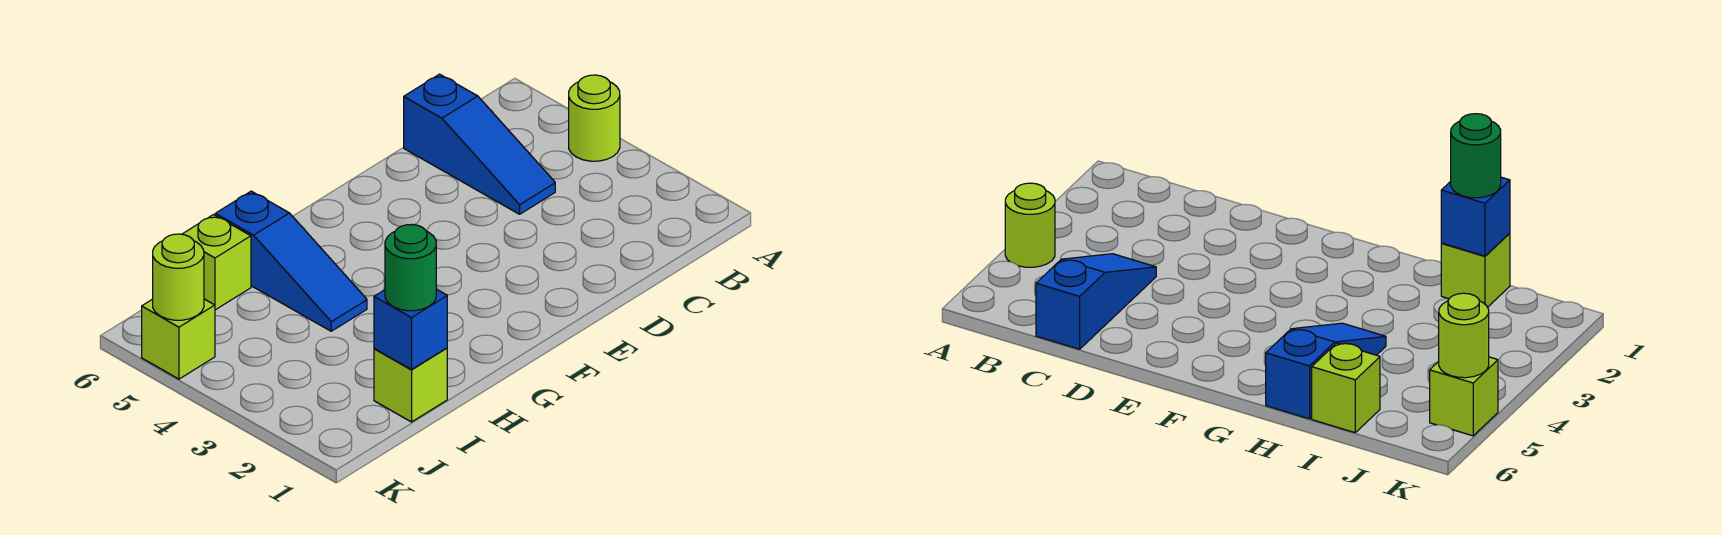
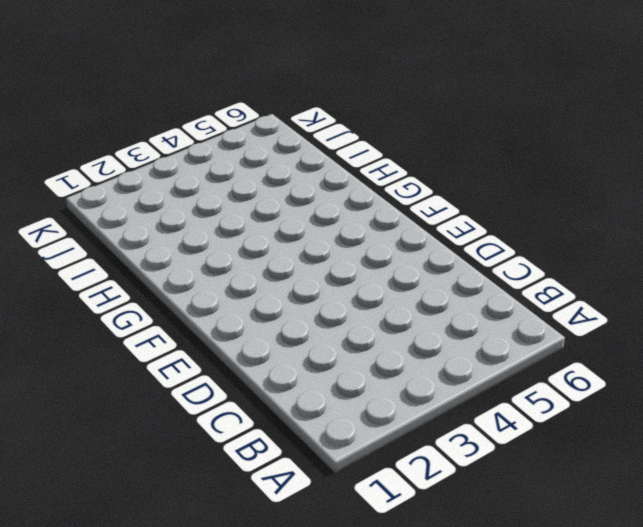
none -> lime 1x1 round brick [569,75,620,161]
none -> blue 1x3 slope [404,74,555,214]

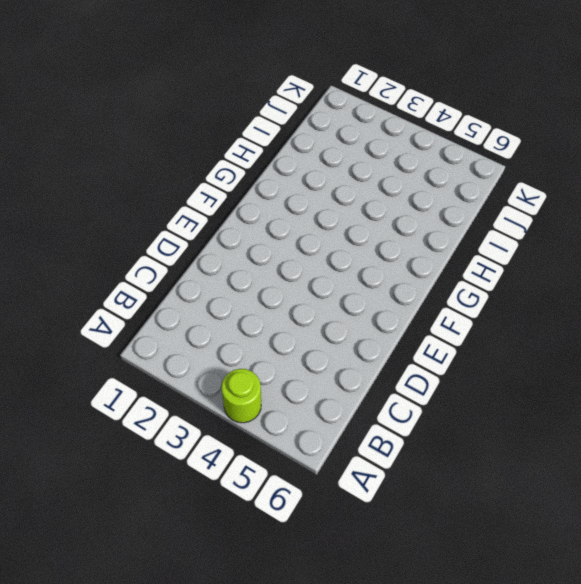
none -> blue 1x3 slope [404,74,555,214]
none -> blue 1x3 slope [215,191,367,331]

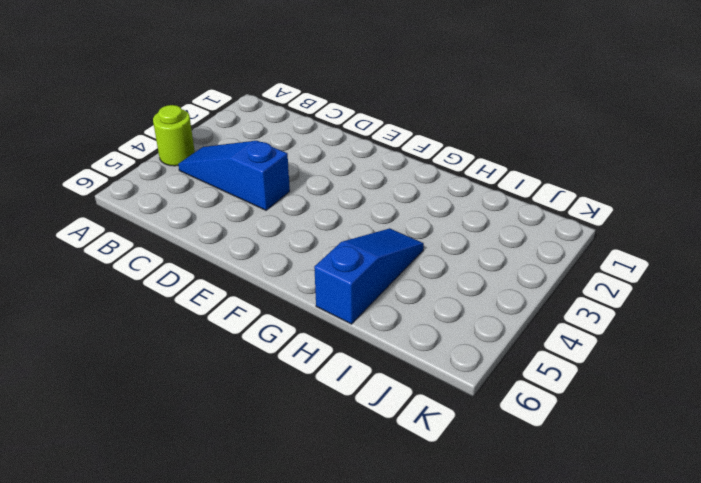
blue 1x3 slope [178,141,290,210] -> blue 1x3 slope turned to [404,74,555,214]
none -> lime 1x1 brick [374,348,447,422]
none -> lime 1x1 brick [182,215,251,310]

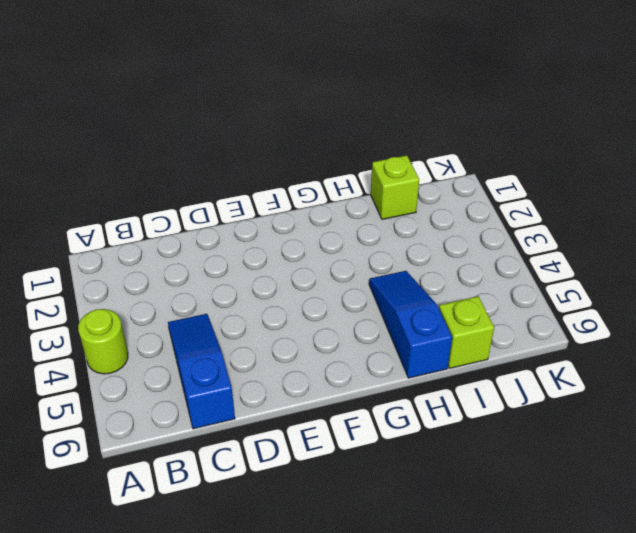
none -> lime 1x1 brick [142,299,215,379]
none -> blue 1x1 brick [374,289,447,369]

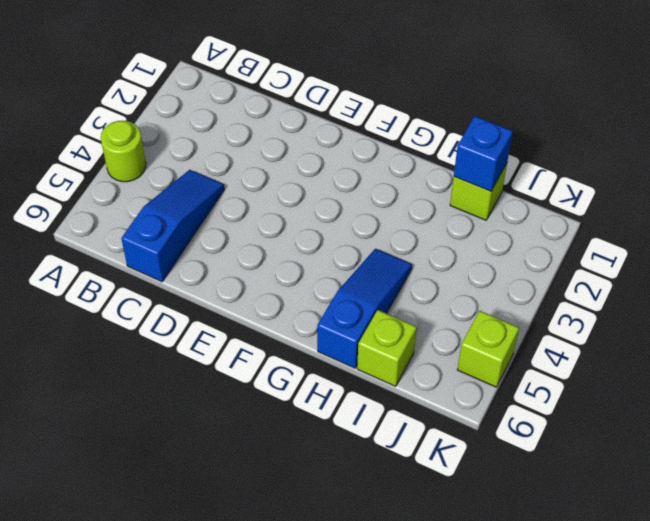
none -> lime 1x1 round brick [153,234,204,320]
none -> green 1x1 round brick [385,224,436,311]

